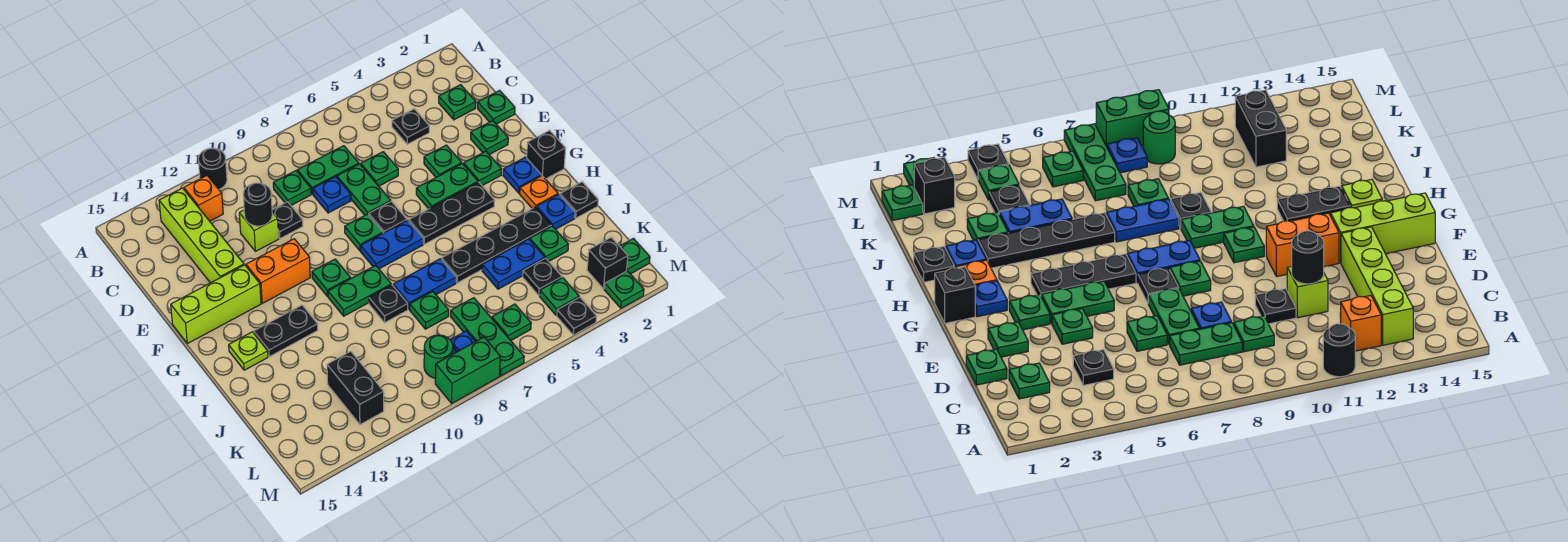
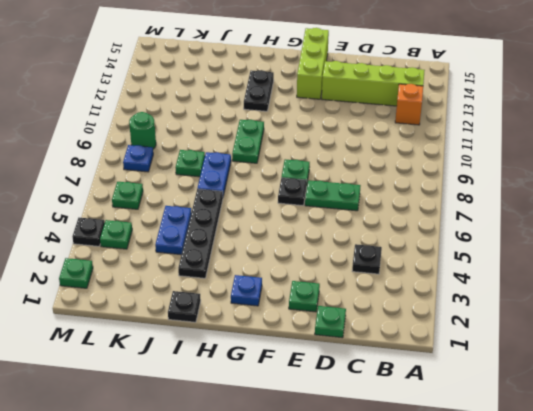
none -> black 1x1 round brick [198,148,227,189]
none -> green 1x1 plate [439,85,476,120]
none -> green 1x2 plate [297,146,359,194]
none -> green 1x1 plate [273,171,311,205]

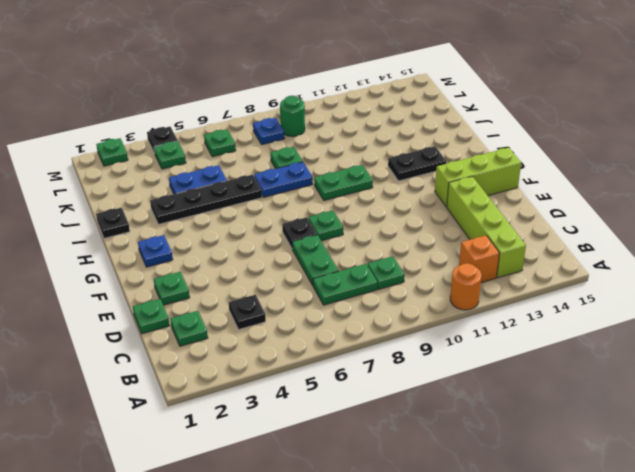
orange 1x1 round brick [450,263,481,310] -> black 1x1 round brick [198,148,227,189]
none -> green 1x1 plate [361,152,398,186]
none -> blue 1x1 plate [313,177,351,213]
none -> black 1x1 plate [272,202,303,238]
none -> lime 1x1 brick [239,210,279,251]

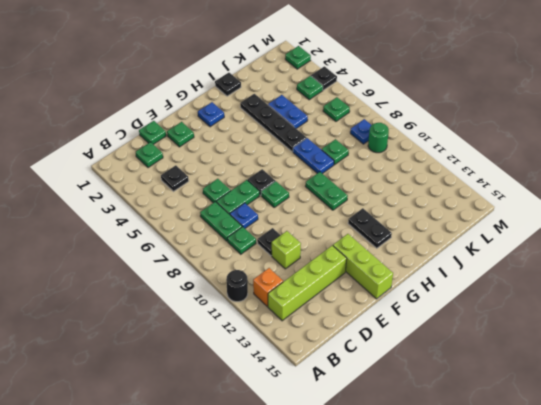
none -> green 1x1 plate [424,145,462,177]
none -> green 1x1 plate [464,151,501,186]
none -> green 1x2 plate [416,164,478,209]
none -> orange 1x2 brick [246,239,310,303]

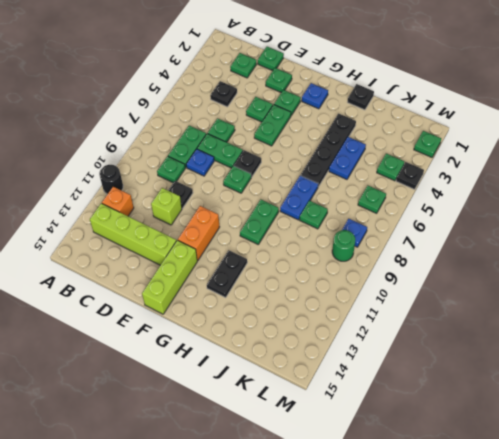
none -> black 1x1 brick [527,130,566,179]
none -> black 1x3 plate [409,182,495,244]
none -> blue 1x2 plate [361,220,423,269]
none -> green 1x1 plate [312,259,351,297]

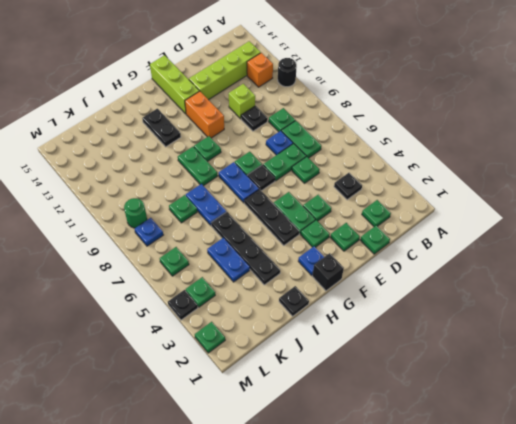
none -> orange 1x1 plate [520,176,558,209]
none -> lime 1x1 plate [229,332,268,370]
none -> blue 1x1 plate [537,195,575,229]
none -> black 1x1 plate [369,285,408,323]

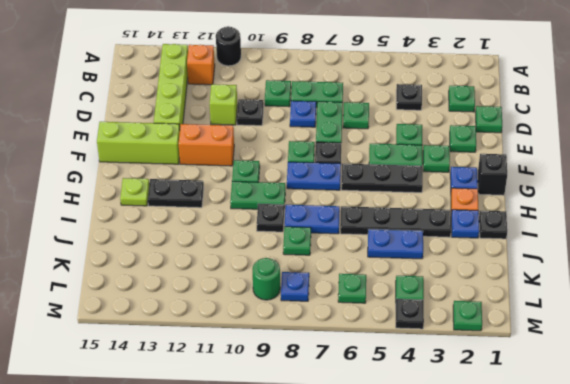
none -> green 1x1 plate [530,226,569,261]
none -> black 1x1 plate [523,258,562,295]
none -> green 1x3 plate [451,298,524,376]
none -> black 1x2 brick [327,351,384,425]

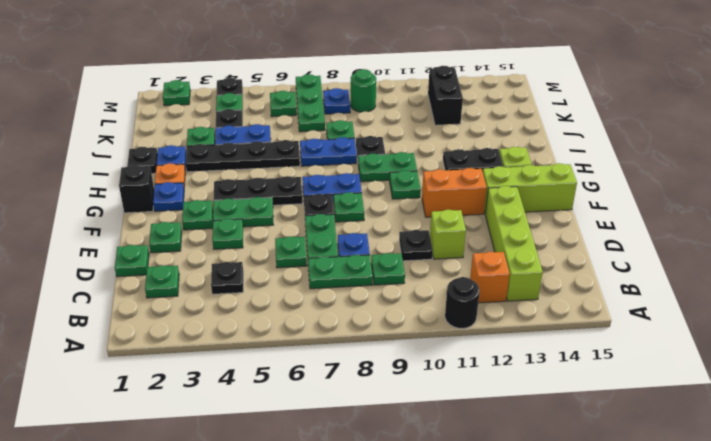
none -> green 1x1 plate [620,239,650,274]
none -> black 1x1 brick [587,237,628,289]
none -> green 1x2 brick [435,337,500,403]
none -> black 1x1 round brick [243,183,272,226]

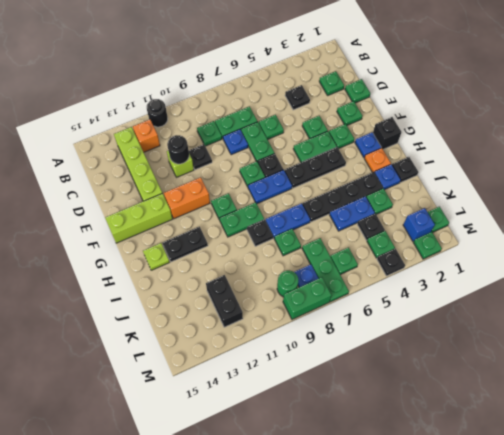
blue 1x1 brick [403,208,435,241] -> black 1x1 brick [587,237,628,289]

